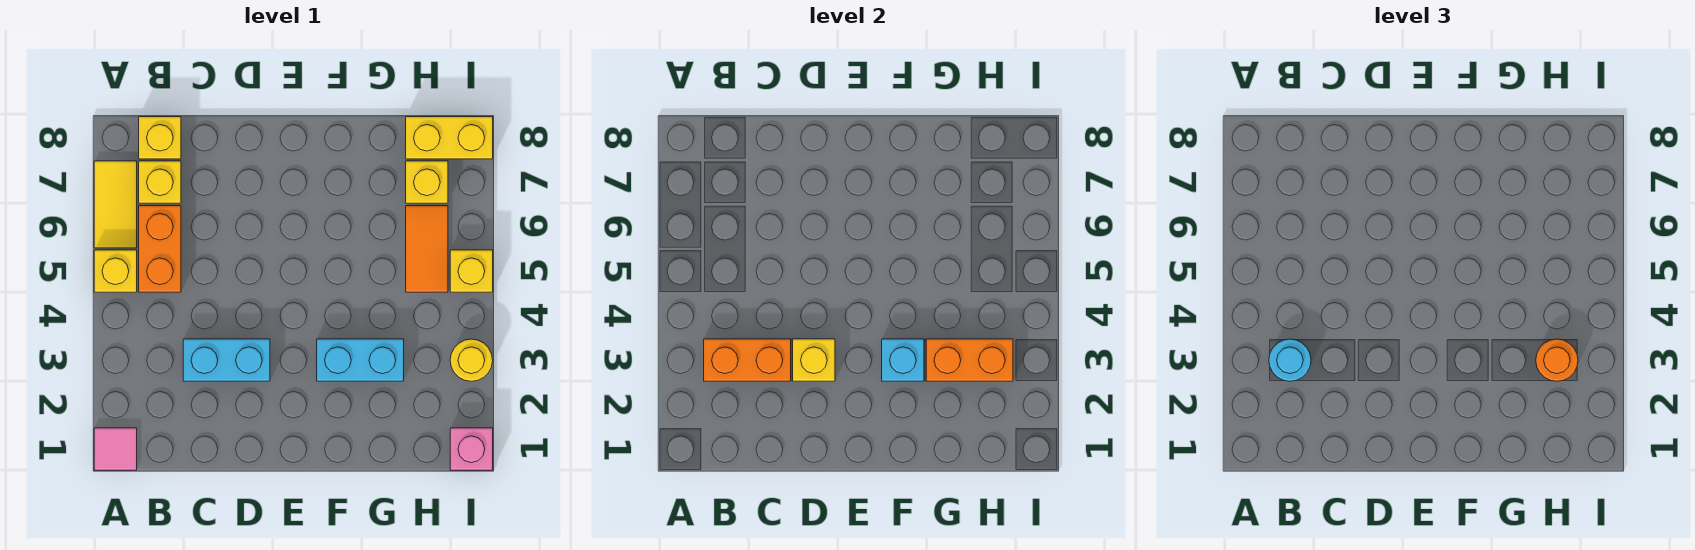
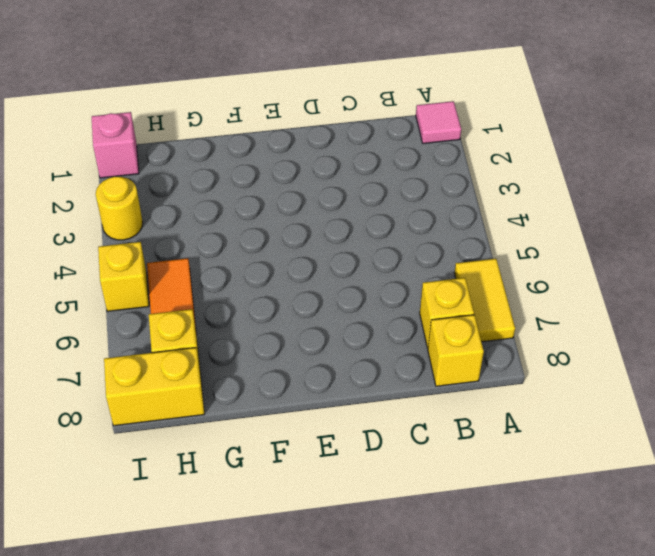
none -> yellow 1x1 brick [94,250,137,292]
none -> orange 1x2 brick [139,206,181,292]
none -> cyan 1x2 brick [183,339,270,381]

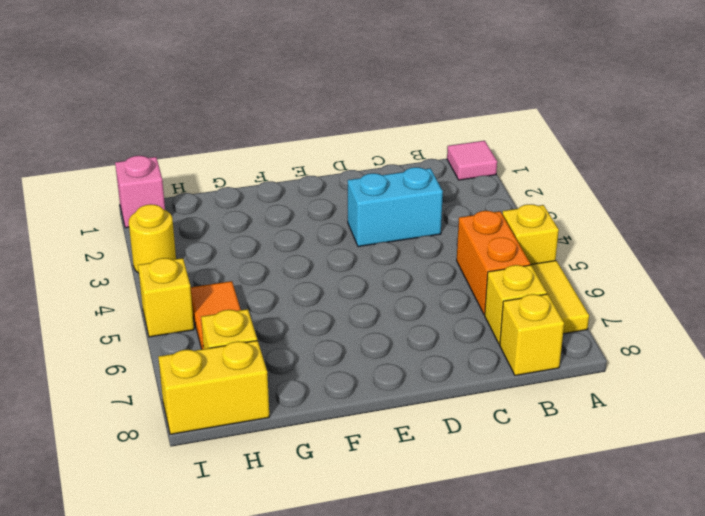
none -> cyan 1x2 brick [317,339,404,381]
none -> orange 1x2 brick [704,339,791,381]
none -> yellow 1x1 brick [793,339,835,381]

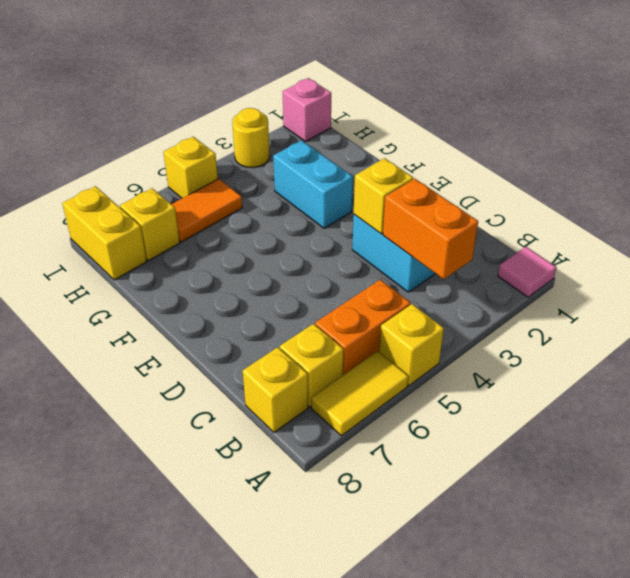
none -> cyan 1x1 brick [882,339,924,381]
none -> orange 1x2 brick [926,339,1013,381]
none -> cyan 1x1 round brick [1269,339,1311,381]

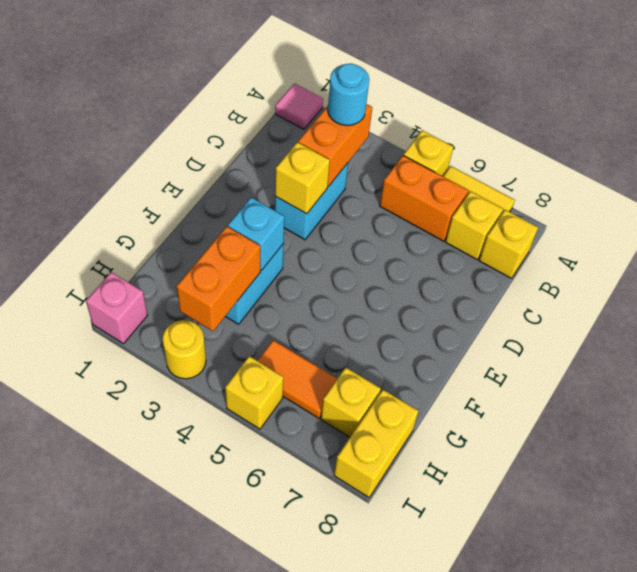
none -> orange 1x1 round brick [1536,339,1578,381]

